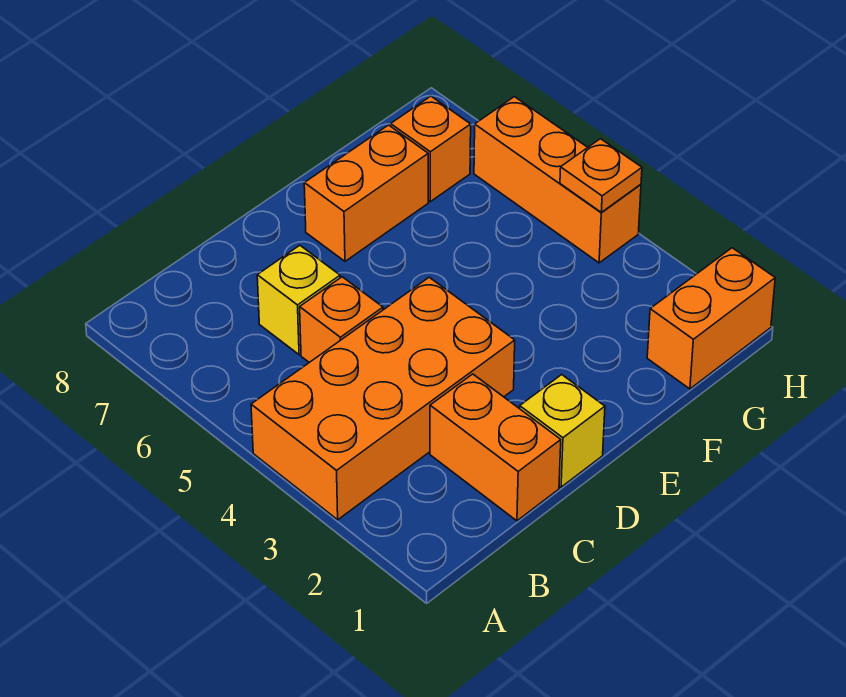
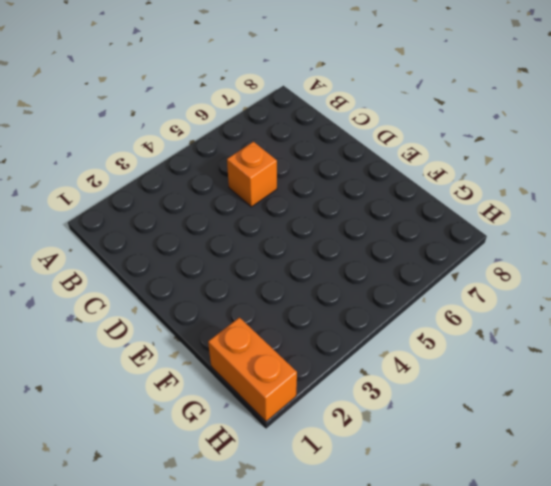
none -> orange 2x4 brick [251,277,515,520]
none -> orange 1x2 brick [430,374,561,521]

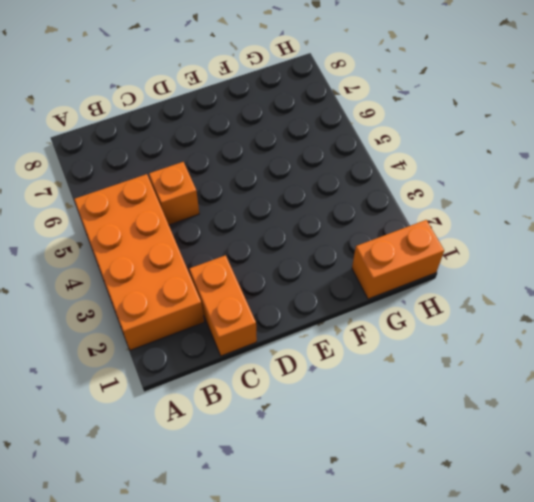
orange 2x4 brick [74,174,204,350] -> orange 2x4 brick turned to [251,277,515,520]
none -> yellow 1x1 brick [257,245,340,355]
none -> yellow 1x1 brick [520,375,605,487]

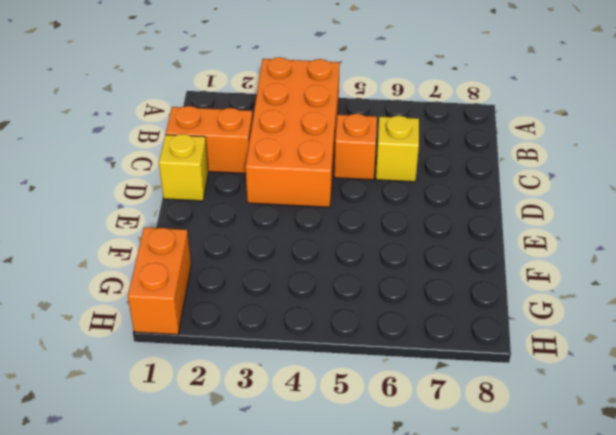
none -> orange 1x2 brick [304,125,428,261]
none -> orange 1x1 brick [391,96,471,202]

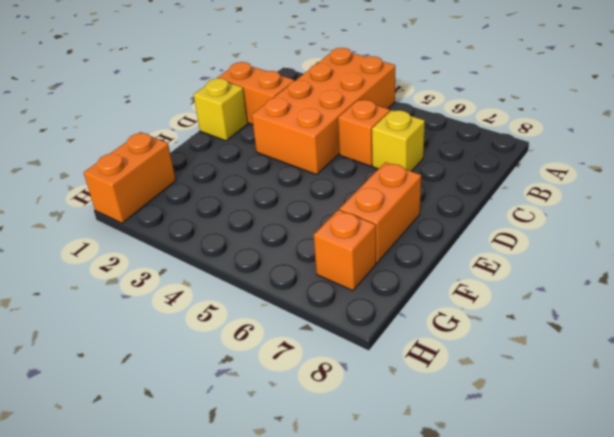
none -> orange 1x3 brick [474,97,641,263]
none -> orange 1x1 plate [560,139,642,212]

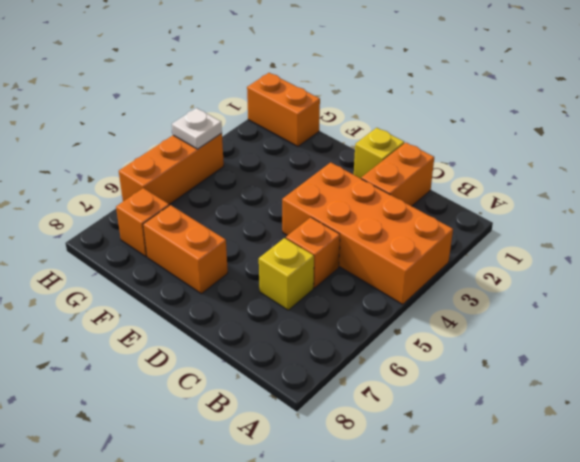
white 1x1 plate [172,108,222,149] -> orange 1x1 plate [560,139,642,212]

